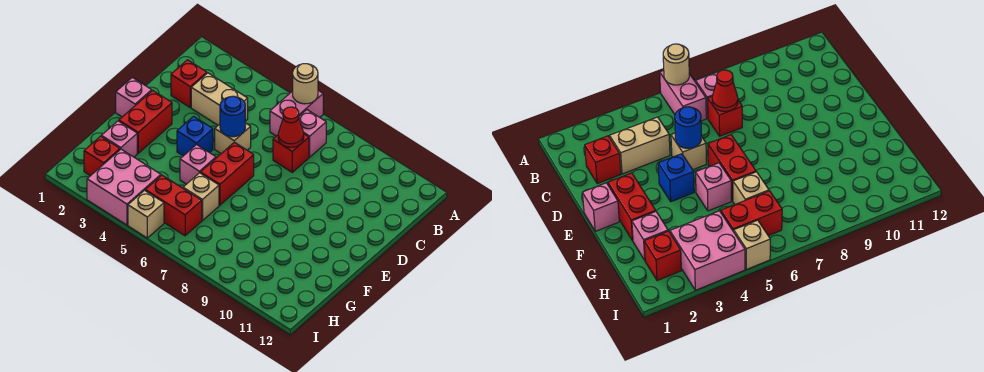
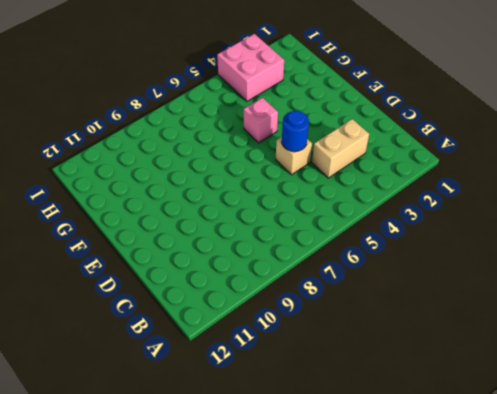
none -> pink 1x2 brick [270,91,323,136]
none -> pink 1x1 brick [299,110,326,157]
none -> red 1x1 brick [171,60,207,107]

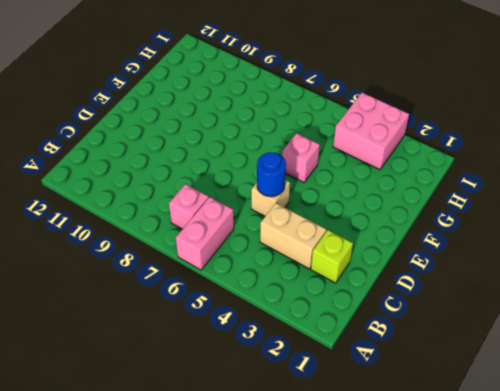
lime 1x1 brick [311,230,353,283] -> red 1x1 brick [171,60,207,107]
none -> red 1x1 brick [273,134,309,172]
none -> pink 1x1 brick [116,77,152,117]
none -> red 1x2 brick [119,90,172,153]

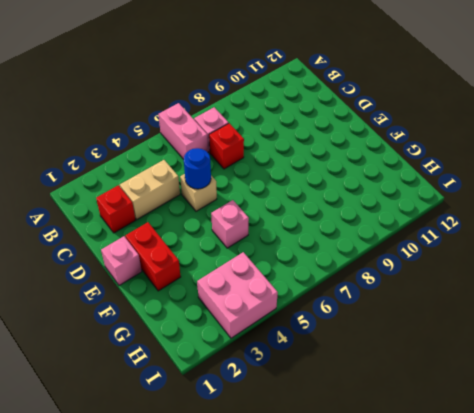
none -> blue 1x1 brick [177,116,213,156]
none -> red 1x2 brick [200,142,254,205]
none -> pink 1x1 brick [101,121,137,157]

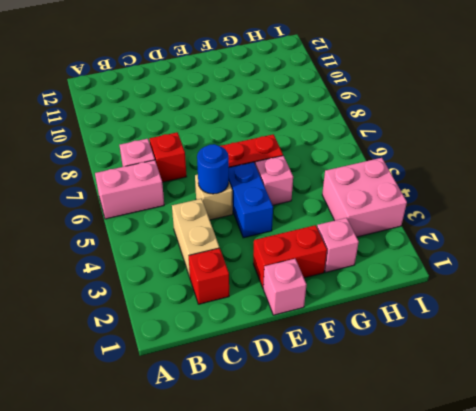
blue 1x2 brick [229,162,273,238] -> blue 1x1 brick [177,116,213,156]
none -> tan 1x1 brick [183,173,219,221]
none -> red 1x1 brick [84,136,120,176]
none -> red 1x2 brick [145,175,202,236]

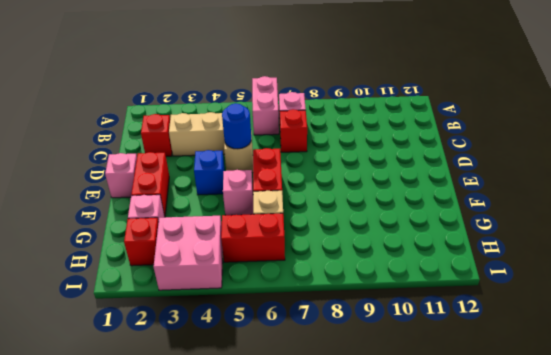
none -> tan 1x1 brick [128,190,164,238]
none -> tan 1x1 round brick [293,64,318,104]
none -> red 1x1 cone [278,107,304,147]

